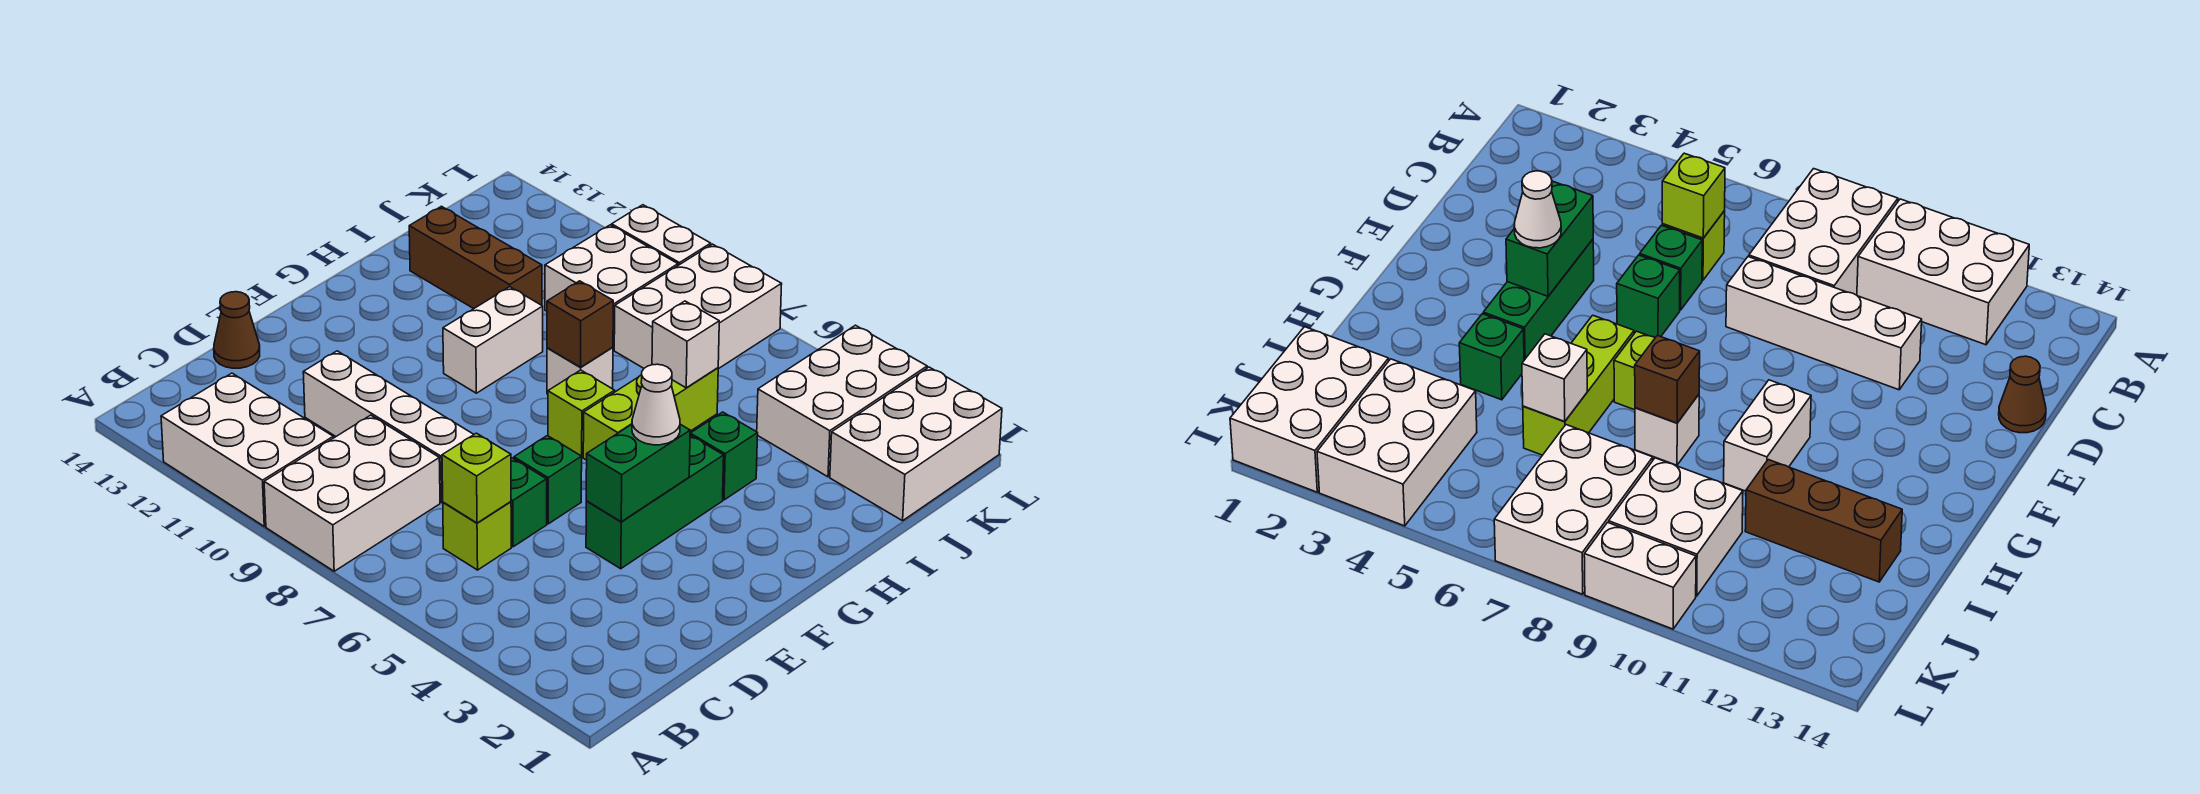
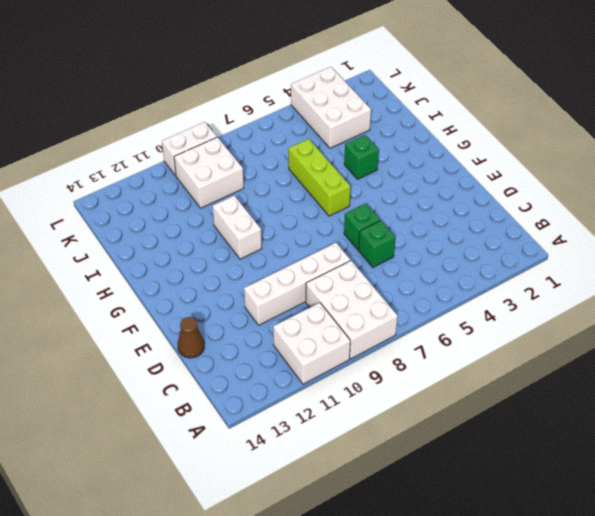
white 2x2 brick [273,303,350,384] -> white 2x3 brick [161,373,333,526]
none -> lime 1x1 brick [443,502,511,570]
none -> green 1x3 brick [586,435,724,569]
none -> lime 1x1 brick [548,370,615,457]

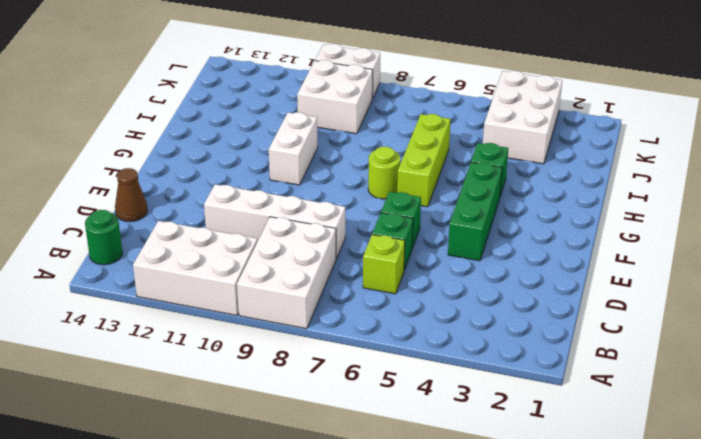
green 1x1 round brick [85,210,123,265] -> none
lime 1x1 round brick [368,147,400,199] -> lime 1x1 brick [548,370,615,457]
none -> white 1x1 brick [547,347,613,394]
none -> brown 1x3 brick [409,206,542,309]
none -> white 2x3 brick [830,367,1002,521]

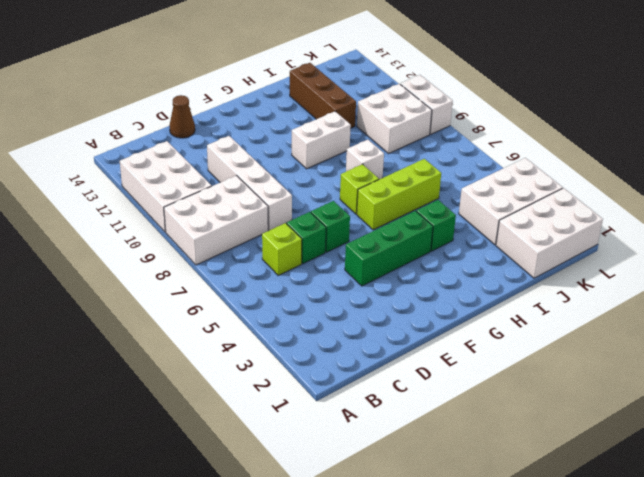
none -> white 2x3 brick [614,244,782,369]
none -> lime 1x1 brick [442,433,511,523]
none -> green 1x2 brick [586,424,690,522]

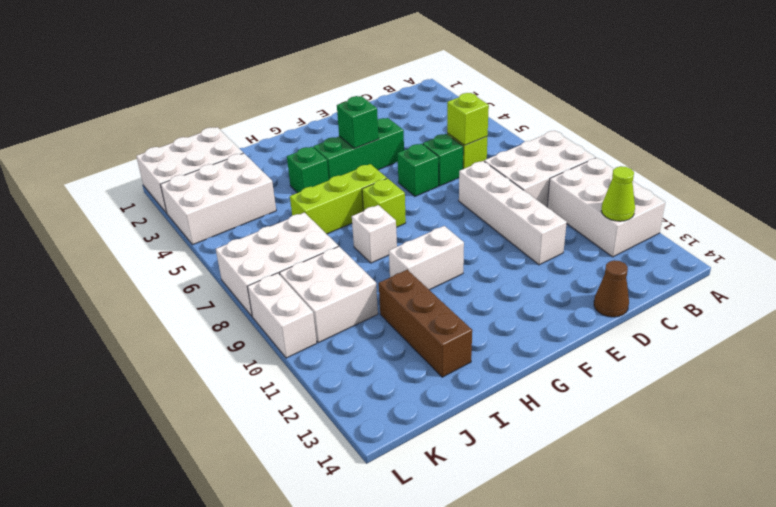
lime 1x1 cone [601,166,635,221] -> none
green 1x1 brick [337,96,379,148] -> green 1x2 brick [586,424,690,522]
none -> brown 1x1 brick [547,281,613,367]
none -> white 1x1 brick [652,301,719,388]
none -> white 1x1 cone [632,364,680,445]

